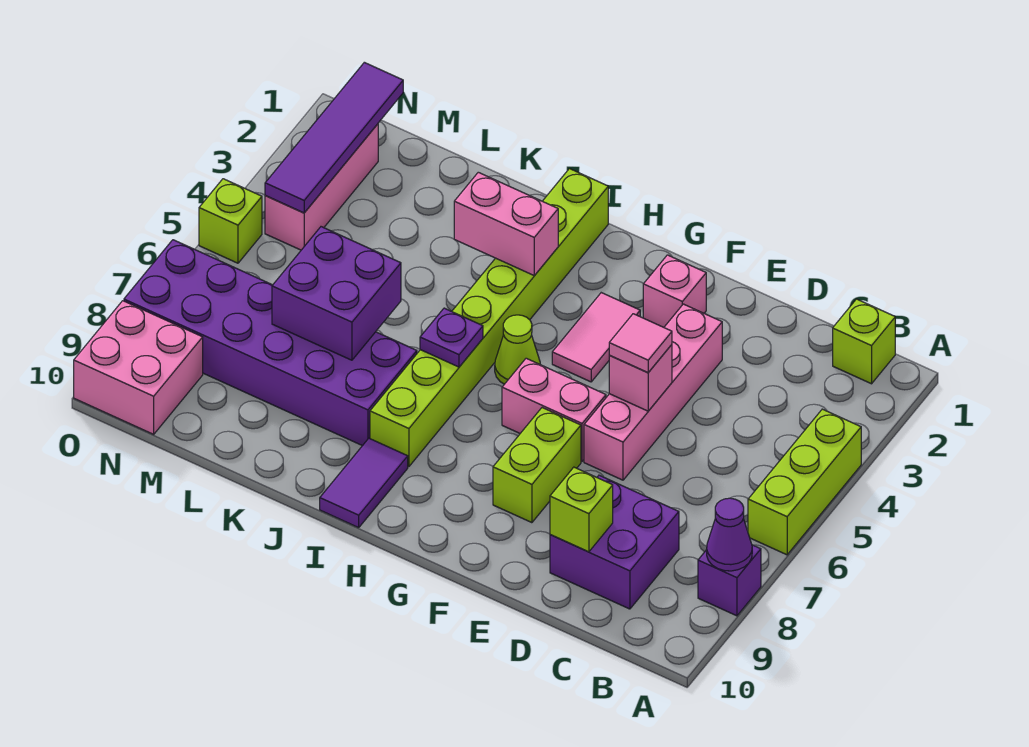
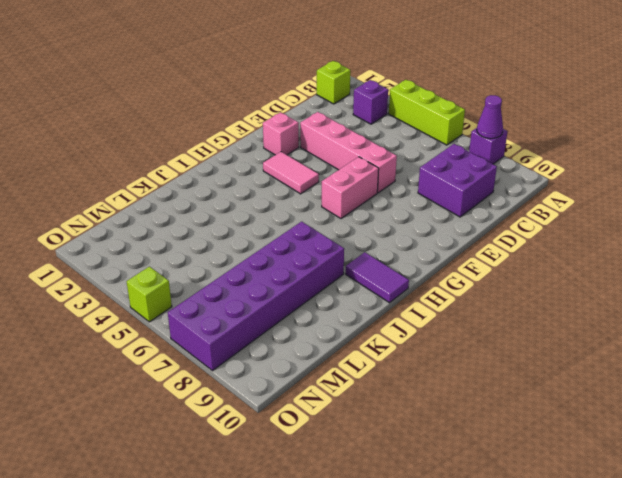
purple 1x1 brick [353,80,388,124] -> none
none -> lime 1x2 brick [493,408,581,523]
none -> lime 1x1 cone [495,315,540,384]
none -> lime 1x8 brick [370,169,608,467]

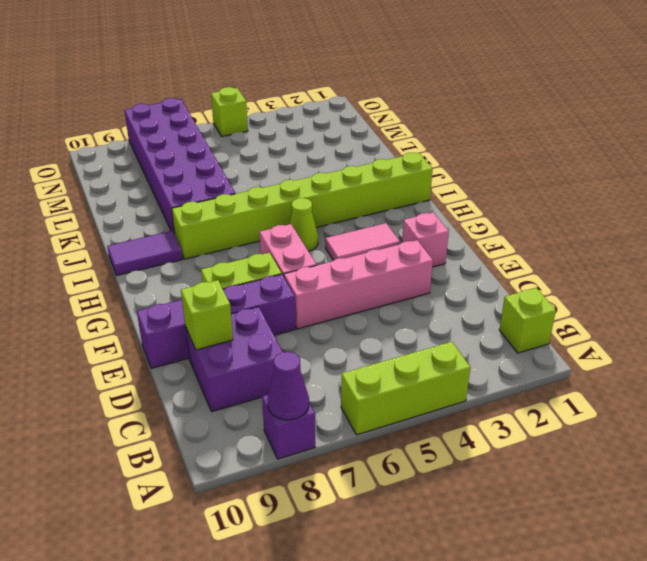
purple 1x4 brick [137,274,296,368] -> none
none -> pink 1x3 brick [265,124,378,250]
none -> pink 2x2 brick [74,301,203,434]
none -> pink 1x1 brick [609,345,672,411]

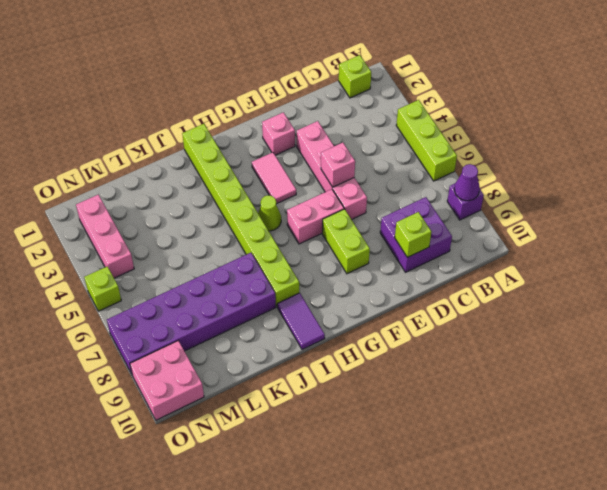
none -> pink 1x2 brick [454,172,558,276]
none -> purple 1x1 plate [420,308,483,367]
none -> purple 2x2 brick [272,227,401,360]

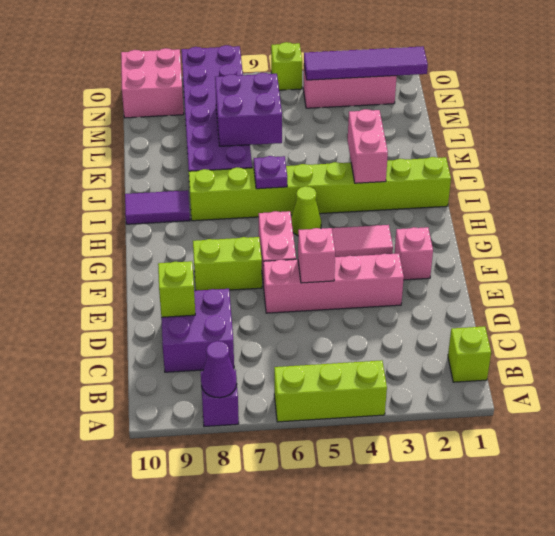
none -> pink 1x1 tile [609,314,672,372]

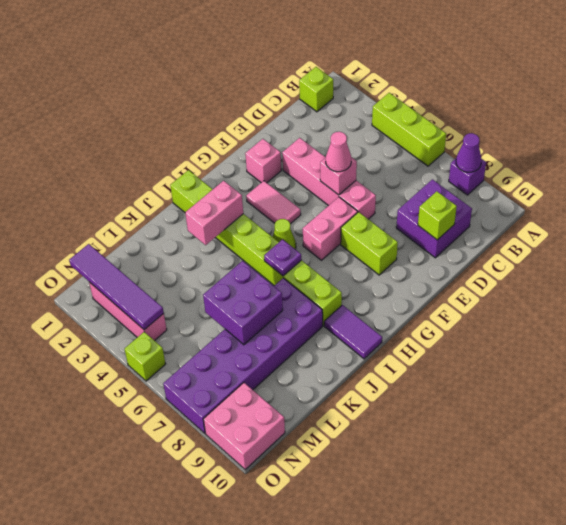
pink 1x1 cone [326,132,351,172] -> pink 1x1 tile [609,314,672,372]

